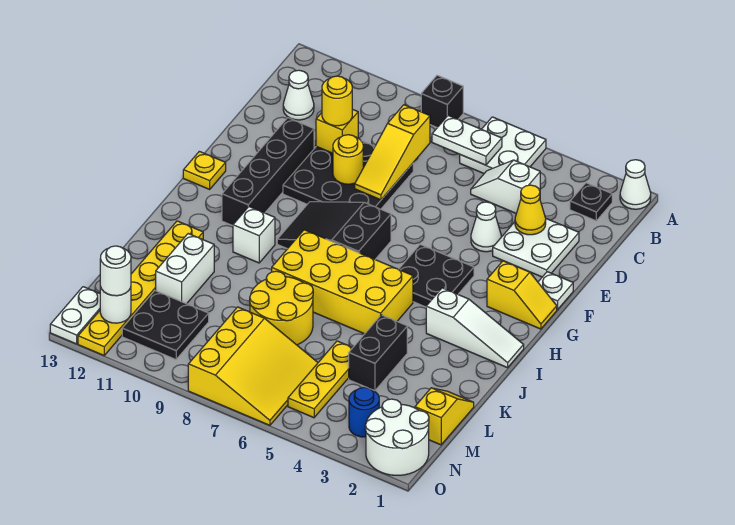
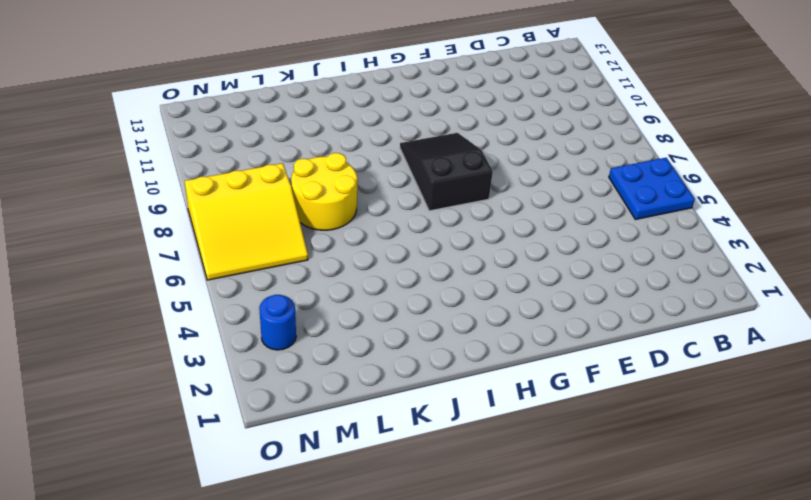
blue 2x2 plate [609,158,695,220] -> white 2x2 plate [460,117,546,173]
none -> white 1x1 cone [620,160,651,209]
none -> black 1x1 brick [421,75,463,127]
none -> black 1x1 plate [570,183,612,221]
none -> white 1x2 slope [471,160,540,213]

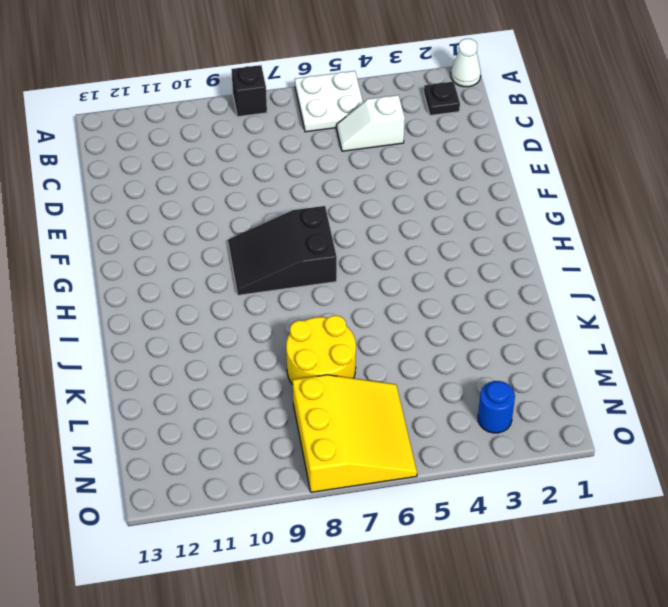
none -> white 1x1 cone [283,70,314,120]
none -> white 2x2 plate [493,219,579,277]
none -> black 3x3 plate [283,141,413,209]
none -> white 1x1 cone [471,202,501,252]

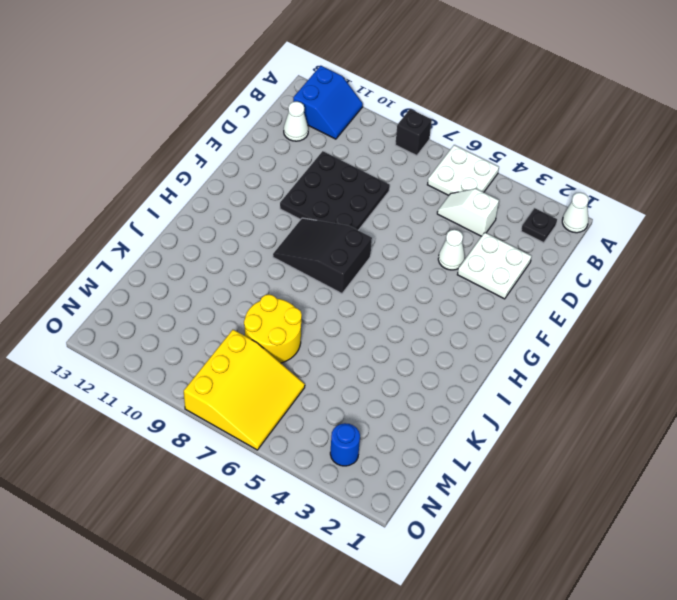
blue 2x2 slope [293,66,363,139] -> none
none -> black 1x4 brick [222,118,314,226]
none -> white 1x1 plate [538,272,573,310]
none -> yellow 1x2 slope [487,261,557,329]
none -> black 2x2 plate [399,245,474,307]

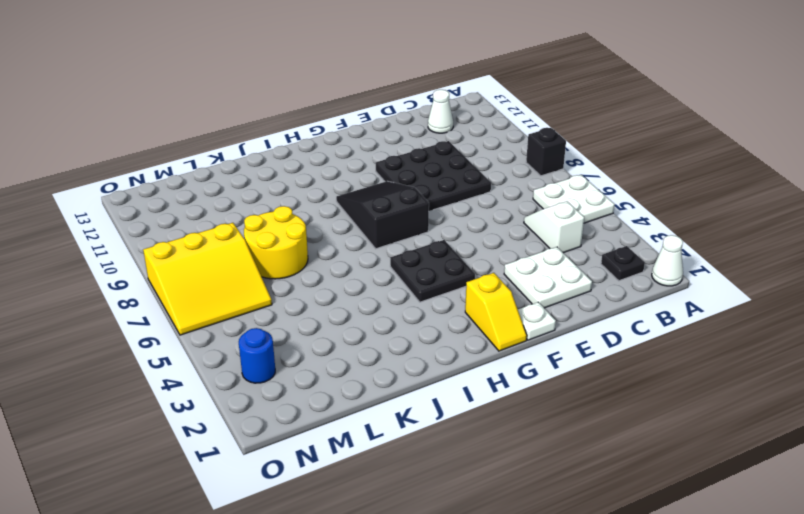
none -> white 1x1 cone [471,202,501,252]
none -> black 1x4 brick [222,118,314,226]
none -> yellow 1x1 plate [183,151,226,189]
none -> white 1x3 slope [426,288,524,368]

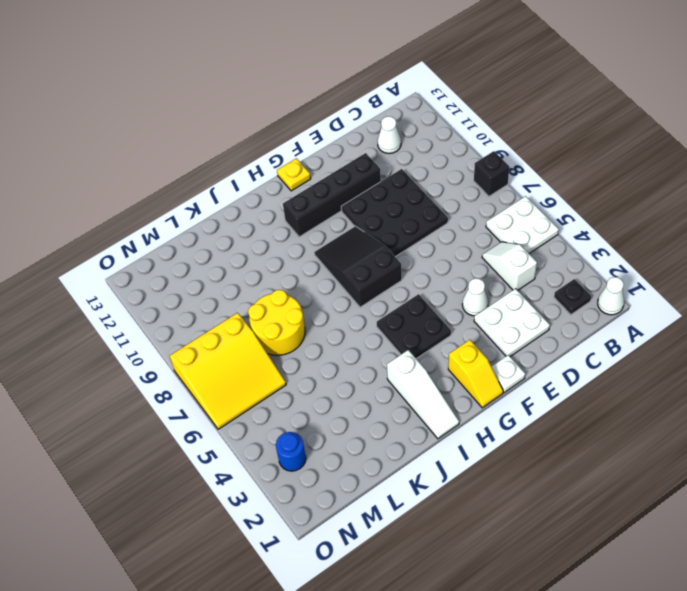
none -> yellow 2x4 brick [272,230,413,334]
none -> white 1x1 brick [233,207,275,263]
none -> yellow 1x6 plate [78,221,203,355]
none -> black 1x2 brick [349,315,407,391]

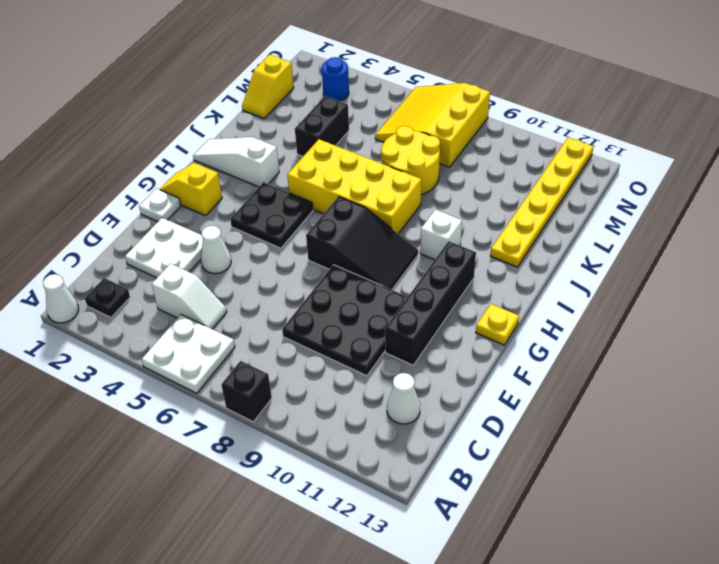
none -> white 1x2 brick [156,234,214,304]
none -> yellow 1x3 plate [288,341,353,418]
none -> black 2x2 plate [122,291,209,359]
none -> white 2x2 round brick [365,399,429,475]

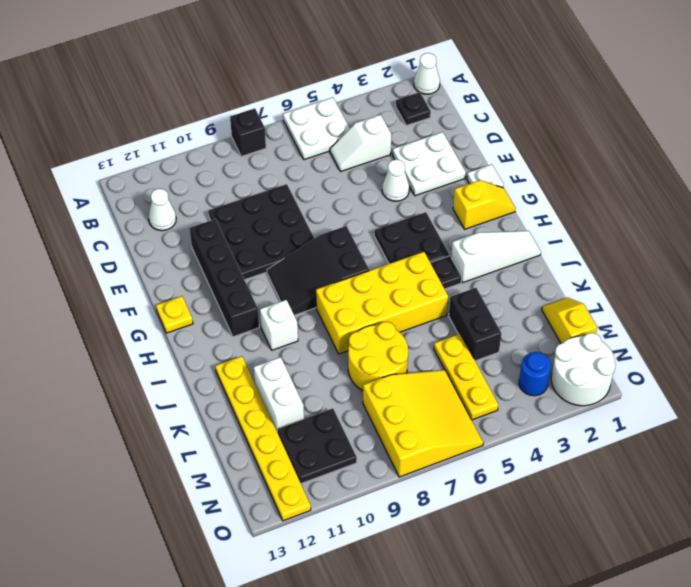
black 1x1 plate [431,256,462,289] -> none
none -> white 1x2 plate [50,287,100,344]
none -> white 1x2 plate [432,116,502,165]
none -> yellow 1x3 slope [355,105,430,200]
none -> yellow 1x1 cone [515,185,546,235]

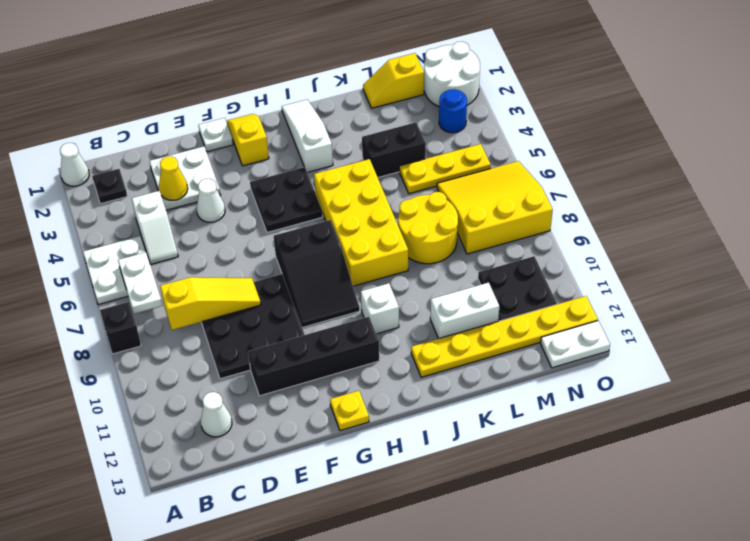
none -> yellow 1x1 brick [316,109,358,153]
none -> yellow 1x1 round brick [333,135,363,184]
none -> white 1x1 round brick [100,287,131,323]
none -> yellow 1x1 round brick [322,76,352,126]

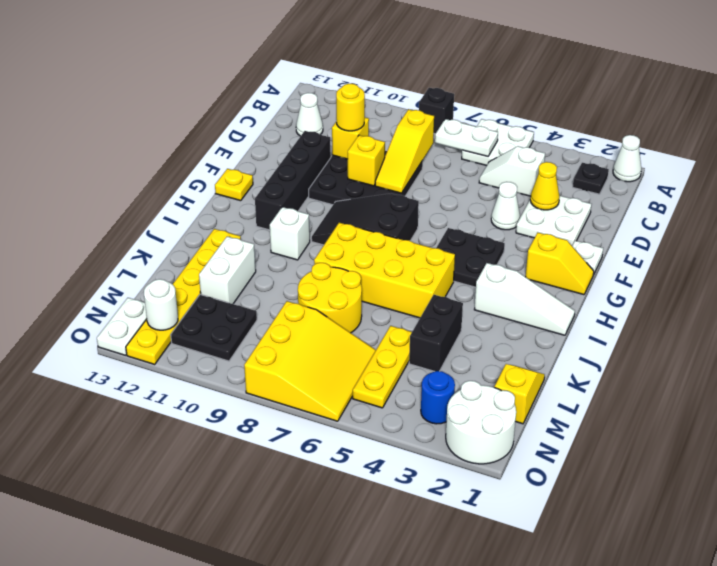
yellow 1x1 brick [348,135,385,186] -> yellow 1x1 round brick [333,135,363,184]
none -> white 1x1 round brick [100,246,131,296]

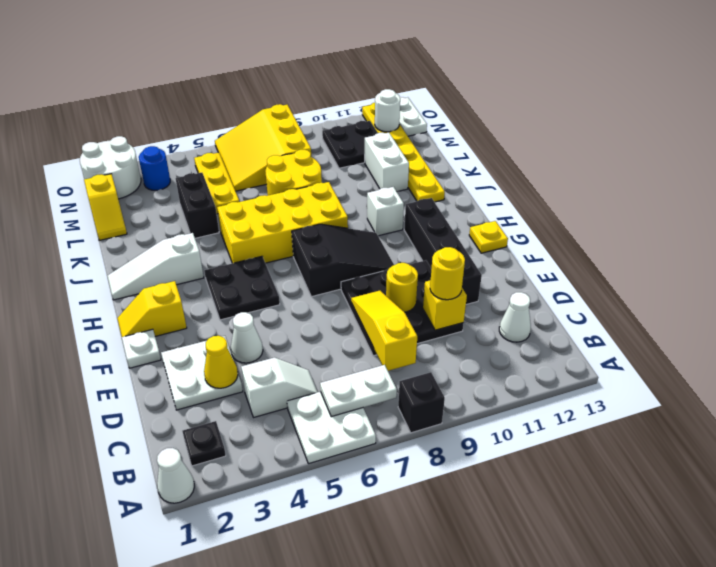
none -> white 1x1 round brick [100,246,131,296]

